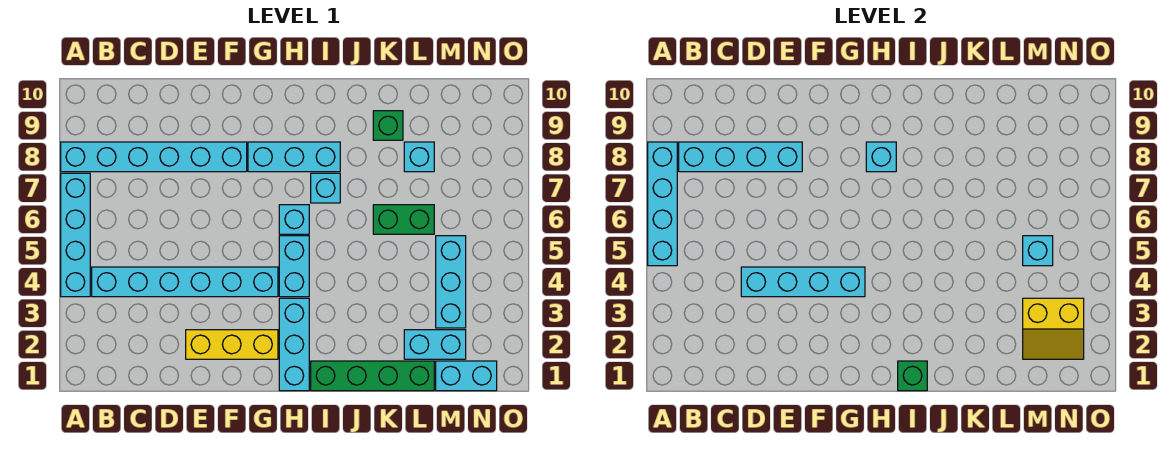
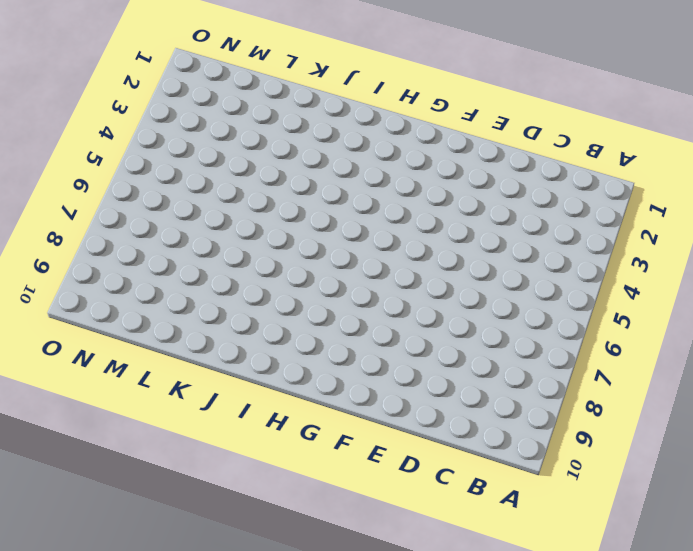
none -> cyan 1x4 brick [61,173,90,297]
none -> cyan 1x6 brick [61,142,247,172]
none -> cyan 1x6 brick [92,267,278,297]

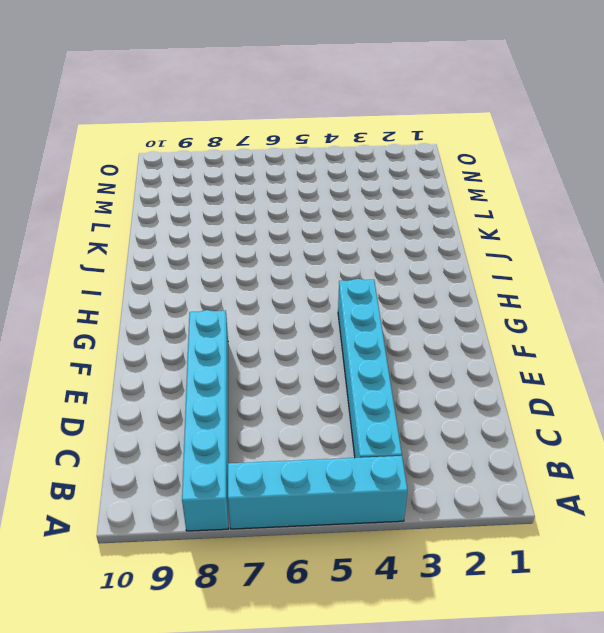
none -> yellow 1x3 brick [186,330,278,359]
none -> cyan 1x3 brick [248,142,340,172]
none -> cyan 1x3 brick [279,298,309,391]

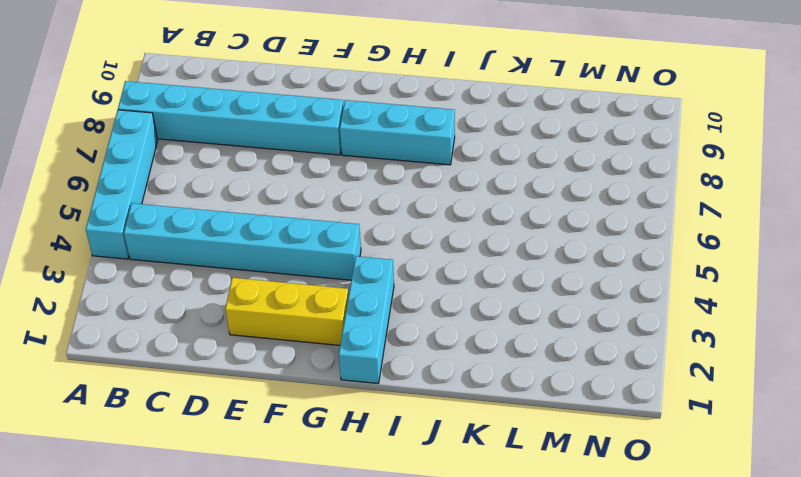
none -> cyan 1x2 brick [279,236,309,297]
none -> cyan 1x1 brick [279,205,309,234]
none -> green 1x4 brick [311,361,434,391]

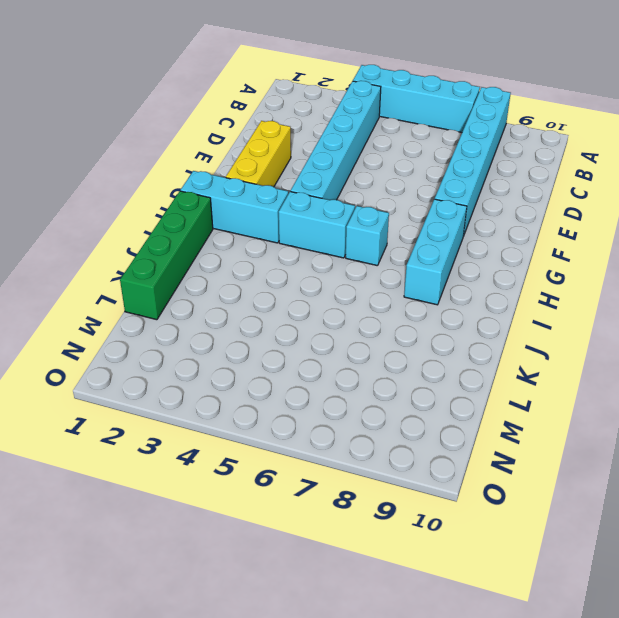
none -> cyan 1x1 brick [311,173,340,203]
none -> green 1x2 brick [373,205,434,234]
none -> green 1x1 brick [373,111,403,140]

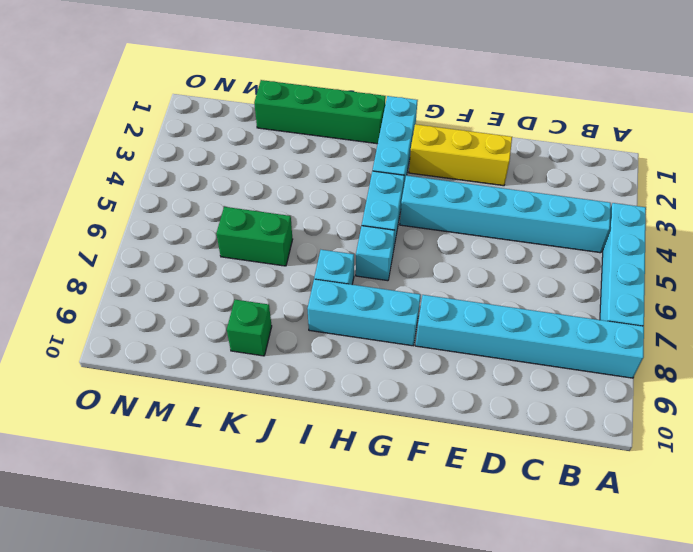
none -> cyan 1x2 brick [404,330,466,359]
none -> cyan 1x1 brick [404,142,434,172]
none -> cyan 1x2 brick [436,361,497,391]

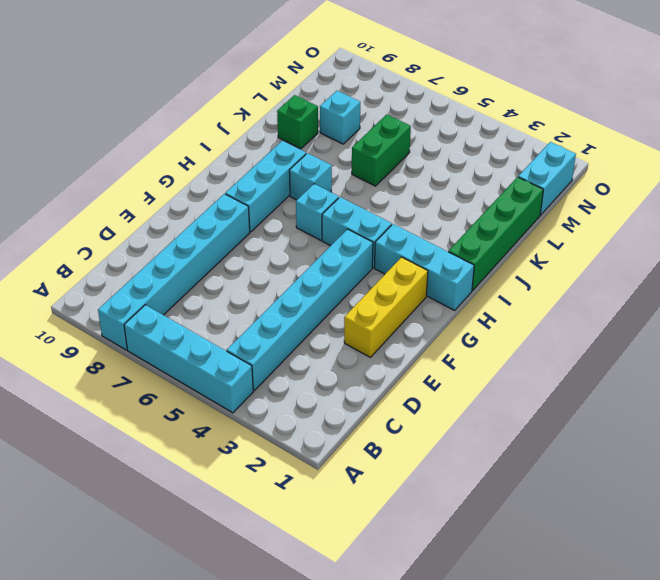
none -> cyan 1x2 brick [404,330,466,359]
none -> cyan 1x3 brick [436,236,466,328]
none -> cyan 1x4 brick [648,142,677,266]

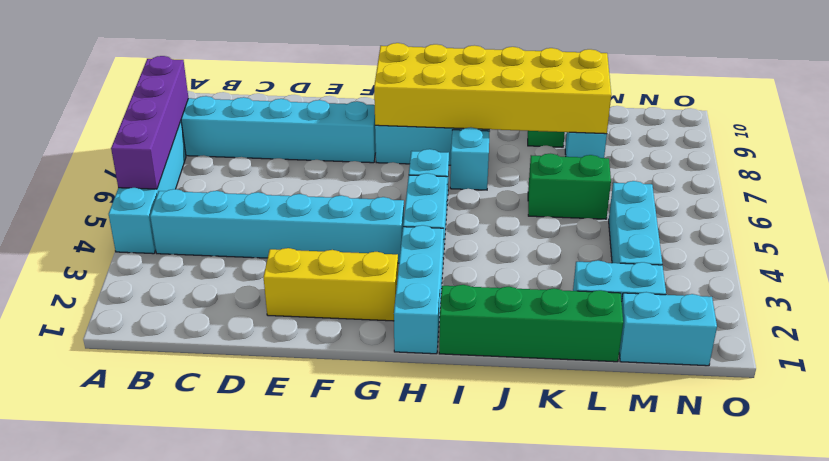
purple 1x4 brick [111,56,188,189] -> cyan 1x4 brick [648,142,677,266]
yellow 2x6 brick [374,43,611,134] -> cyan 1x1 brick [866,142,896,172]
none -> cyan 1x4 brick [679,142,802,172]
none -> cyan 1x4 brick [741,267,865,297]
none -> green 1x1 brick [898,361,927,391]

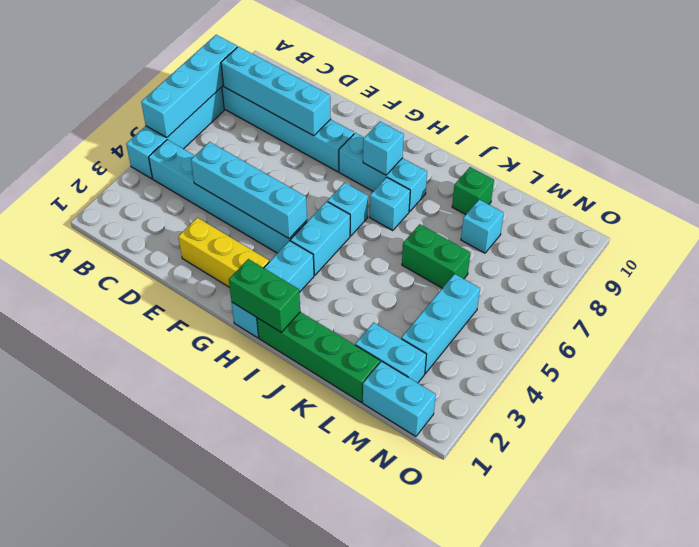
green 1x2 brick [229,259,300,332] -> green 1x1 brick [898,361,927,391]
none -> yellow 2x2 slope [1023,298,1084,359]
none -> cyan 1x1 brick [1023,236,1053,266]

